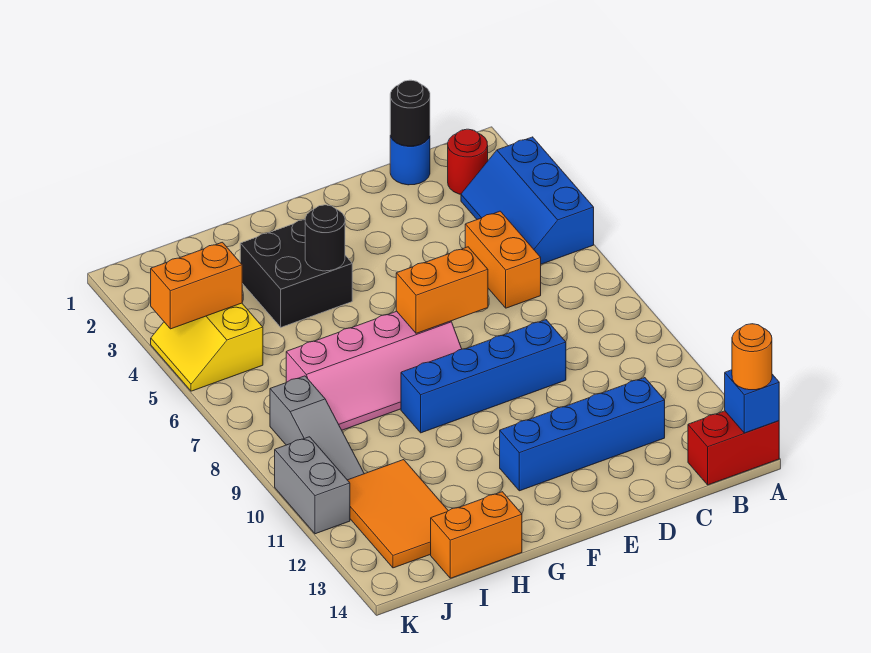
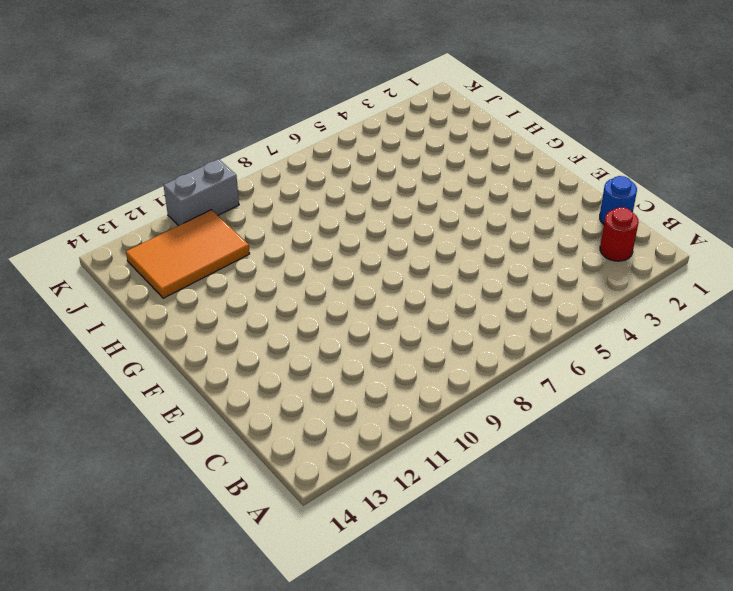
none -> blue 2x3 slope [461,137,594,264]
none -> red 1x2 brick [688,411,779,485]
none -> orange 1x2 brick [465,211,541,308]

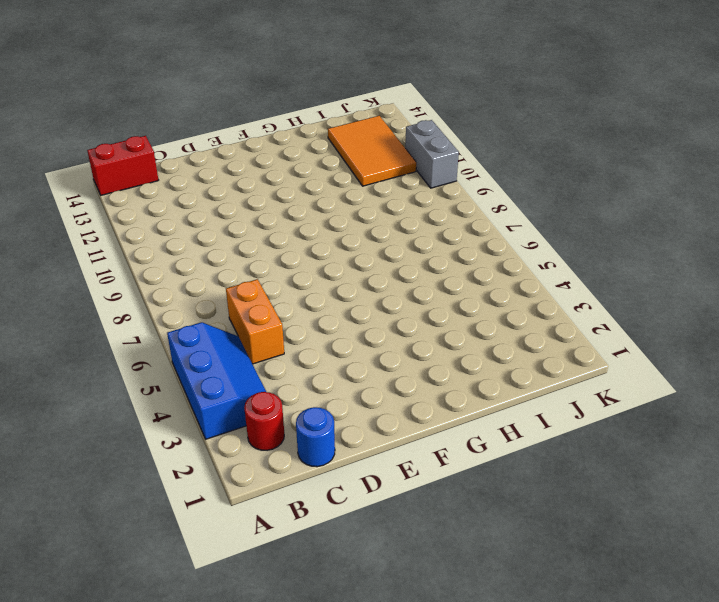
none -> blue 1x4 brick [500,378,665,491]
none -> blue 1x4 brick [401,320,566,433]
none -> pink 2x4 slope [286,311,462,430]

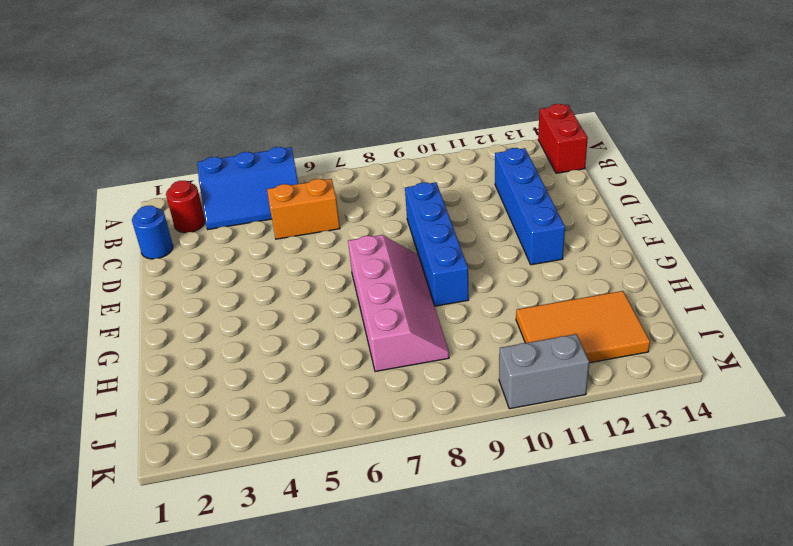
none -> black 2x2 brick [240,220,352,327]
none -> orange 1x2 brick [431,492,522,578]
none -> yellow 2x2 slope [151,303,263,391]

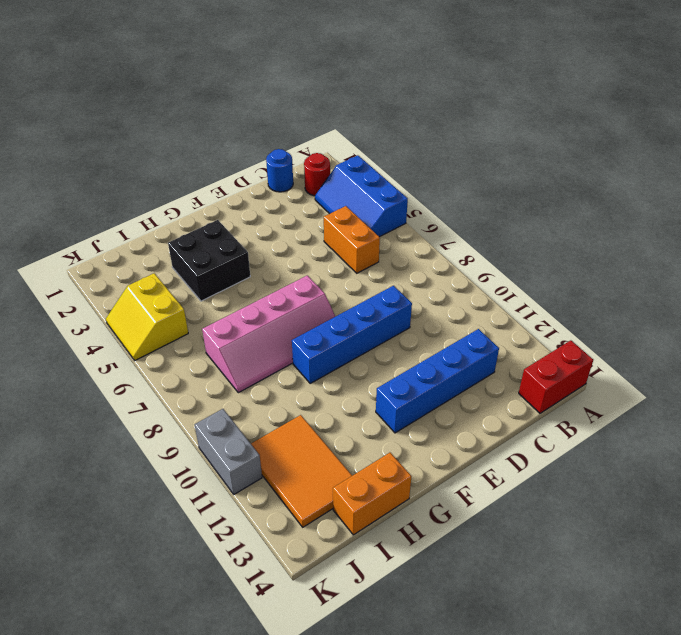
none -> grey 1x3 slope [270,376,364,480]
none -> blue 1x1 brick [725,370,779,433]
none -> black 1x1 round brick [390,80,430,146]

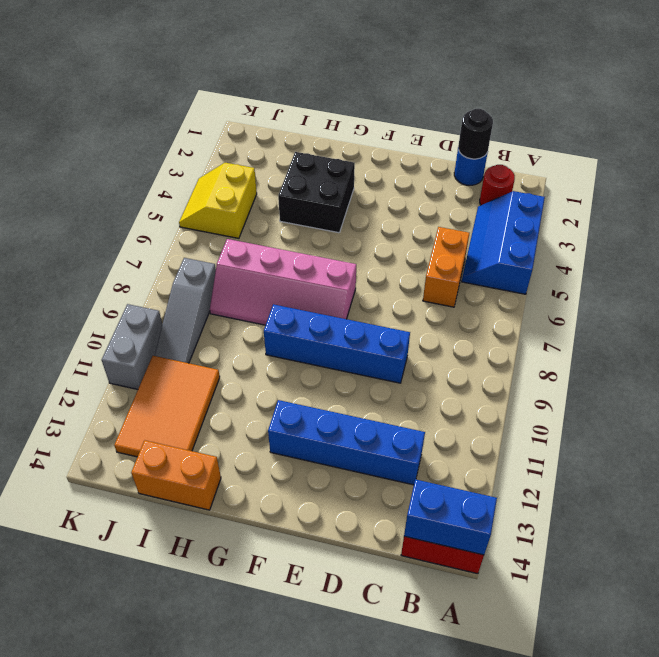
blue 1x2 brick [404,479,497,555] -> blue 1x1 brick [725,370,779,433]
none -> orange 1x2 brick [396,247,488,333]
none -> black 1x1 round brick [305,205,345,271]
none -> orange 1x2 brick [151,242,242,329]

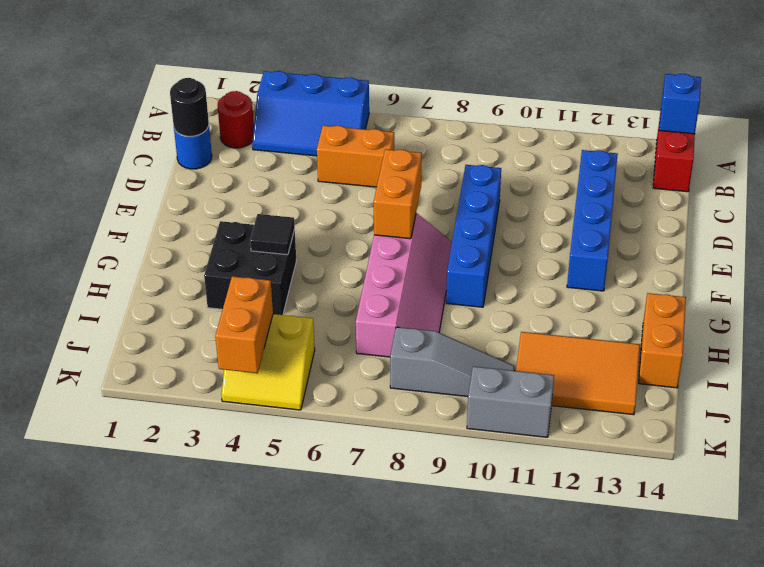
black 1x1 tile [250,214,295,255] -> black 1x1 round brick [305,205,345,271]
none -> orange 1x1 round brick [732,324,772,390]

